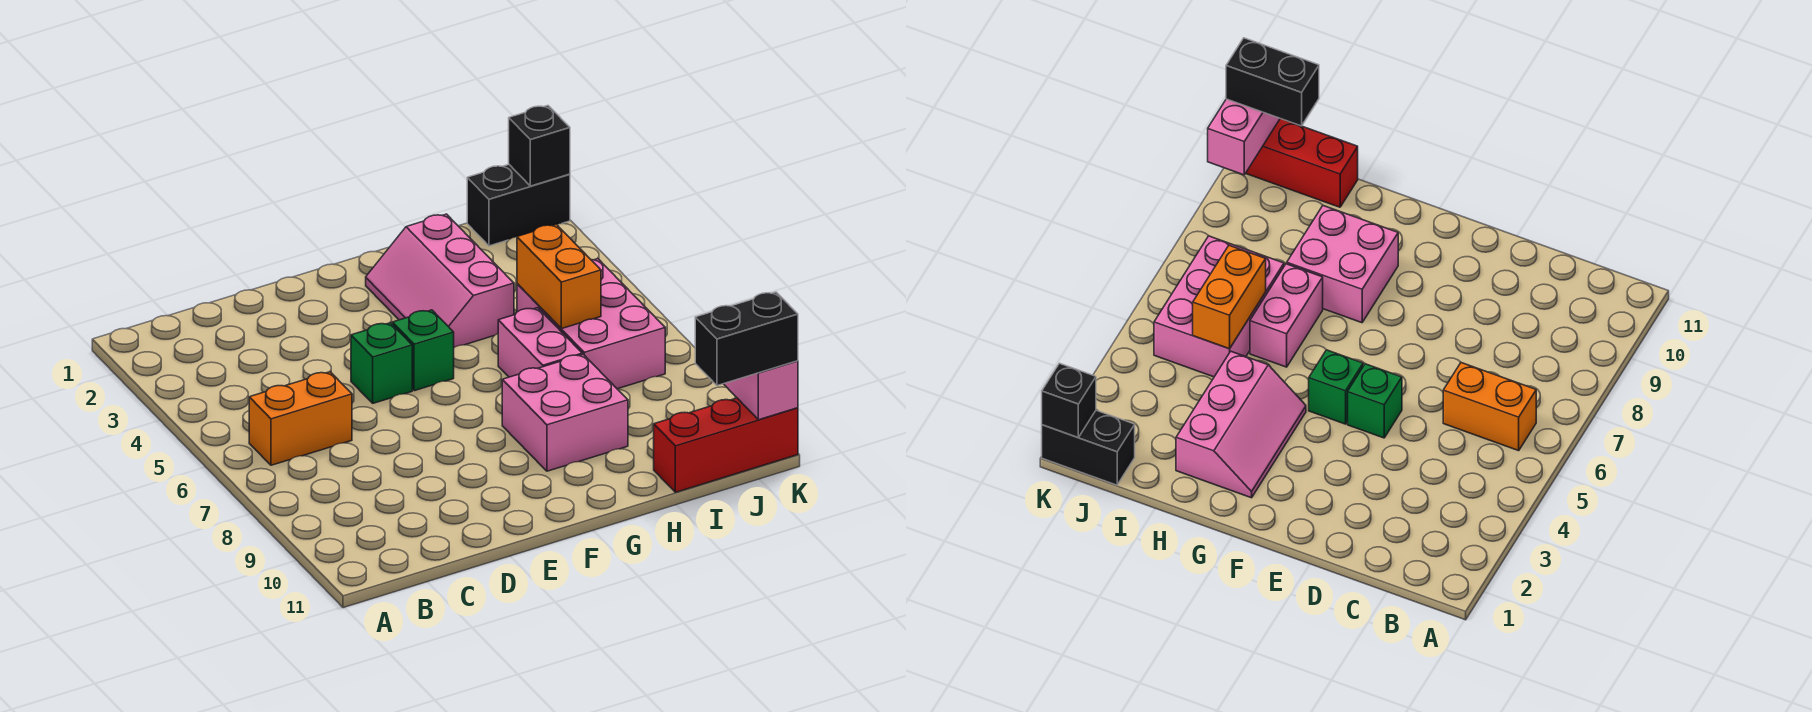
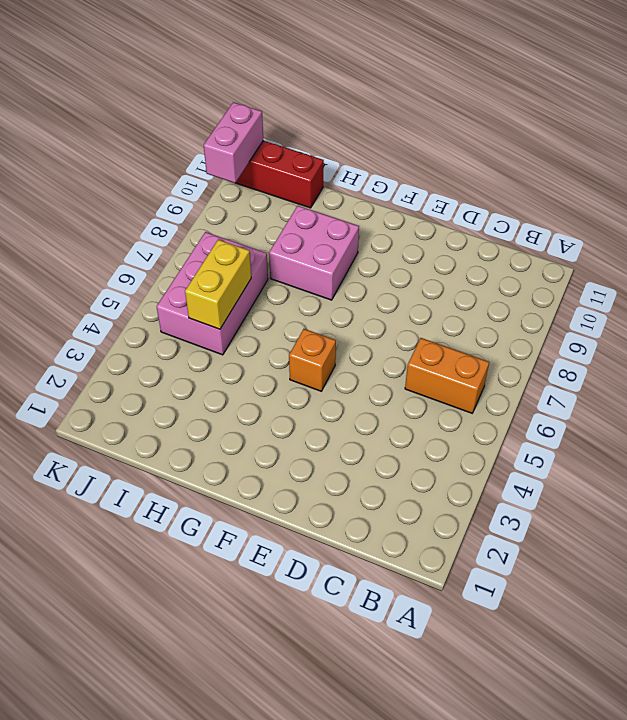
orange 1x1 brick [289,329,336,391] -> green 1x1 brick [392,310,454,391]
yellow 1x2 brick [185,240,251,329] -> orange 1x2 brick [517,224,601,329]
none -> green 1x1 brick [351,323,412,403]
none -> pink 2x3 slope [366,214,514,347]
none -> pink 1x2 brick [498,308,582,377]

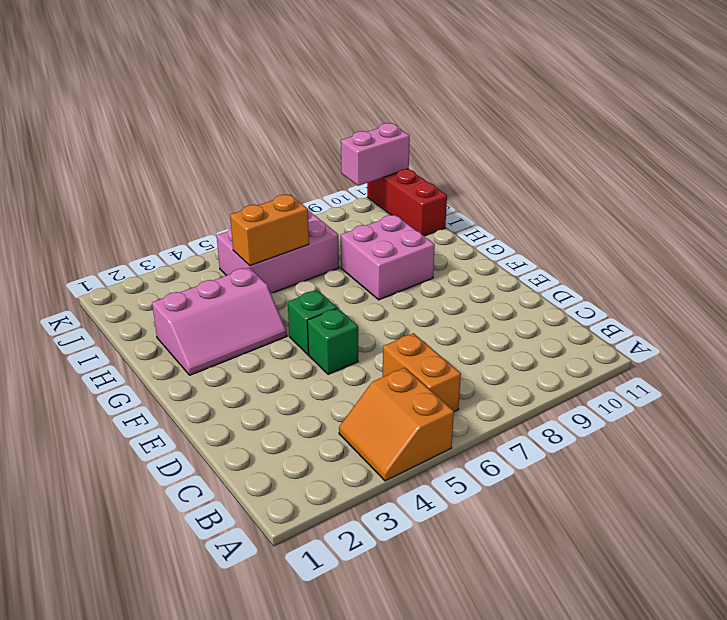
orange 2x2 slope [339,368,454,481] -> none
none -> pink 1x2 brick [498,308,582,377]
none -> black 1x2 brick [467,165,570,246]
none -> black 1x1 brick [509,106,570,186]

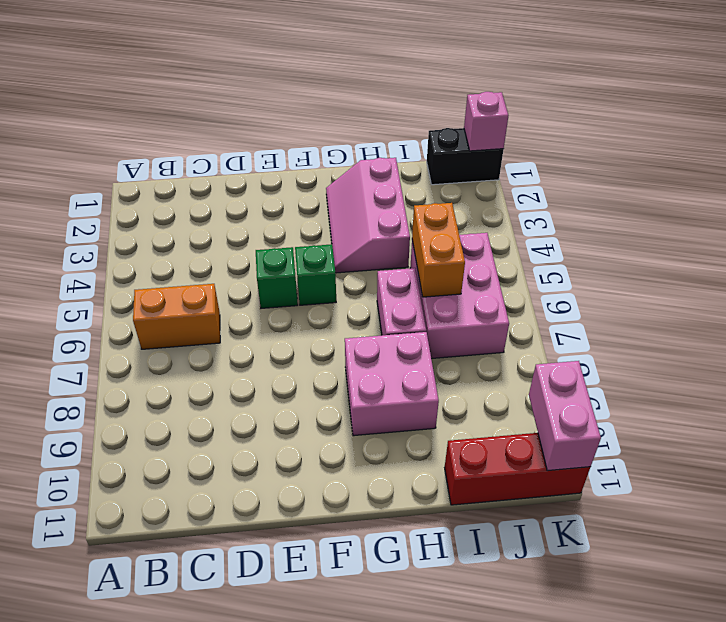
pink 1x1 brick [464,92,509,151] -> black 1x1 brick [509,106,570,186]
none -> black 1x2 brick [695,292,798,386]

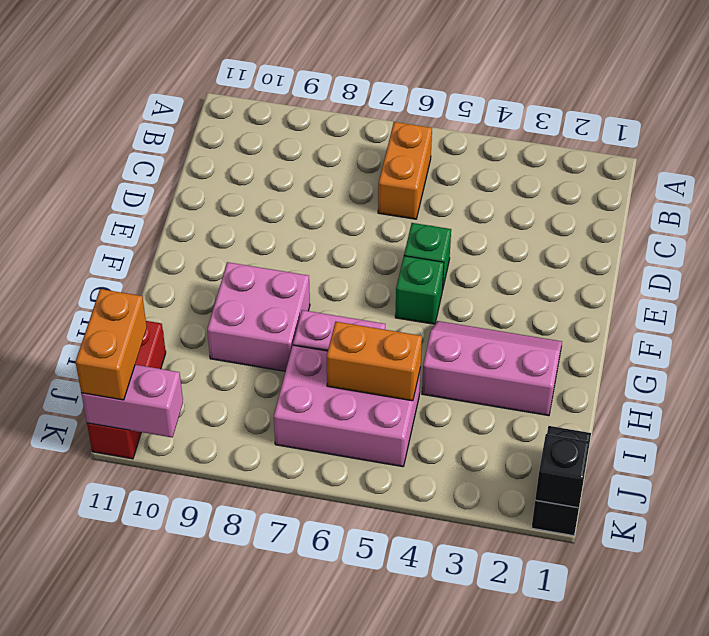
orange 1x2 brick [76,289,147,400] -> black 1x2 brick [695,292,798,386]

